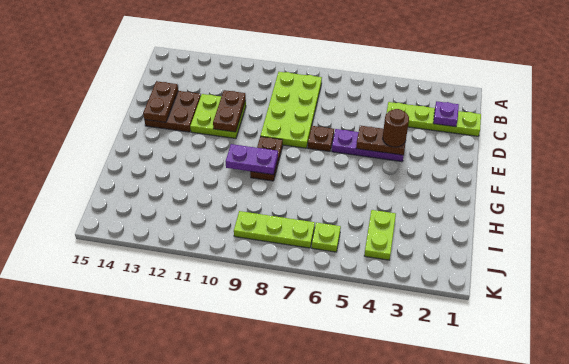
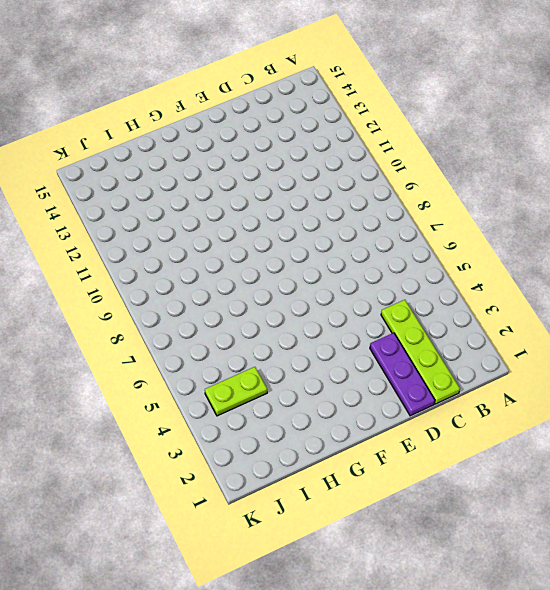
purple 1x3 plate [370,333,435,416] -> purple 1x3 plate moved to [332,129,404,161]
none -> lime 2x4 plate [261,72,322,148]
none -> lime 2x2 plate [190,94,246,138]
none -> brown 2x2 plate [144,91,201,132]

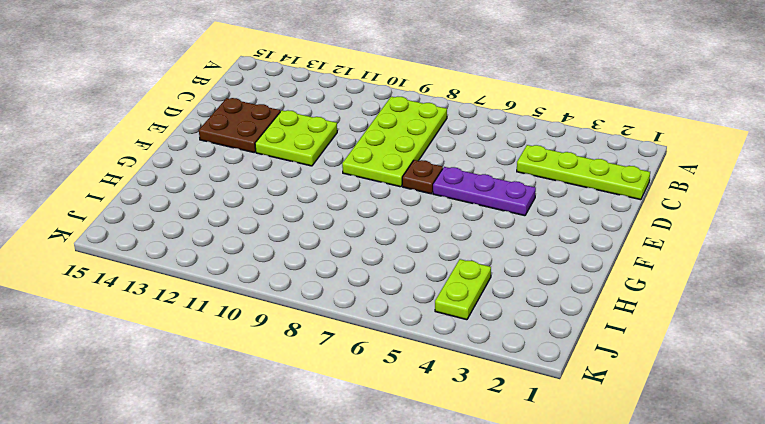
none -> brown 1x2 plate [250,136,283,181]
none -> lime 1x1 plate [312,223,341,252]
none -> lime 1x3 plate [234,211,315,248]

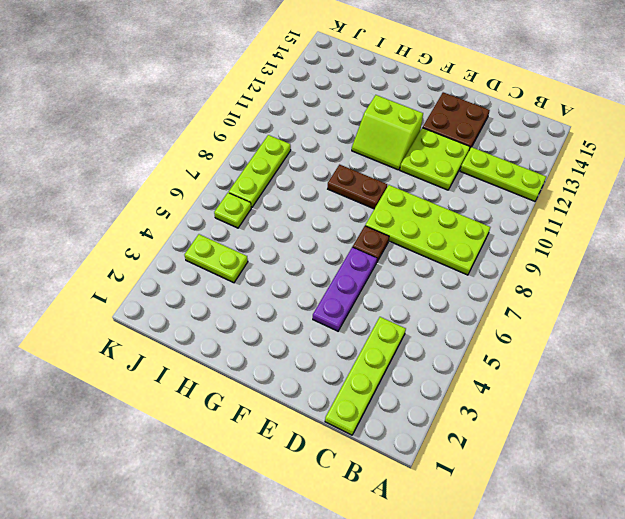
lime 1x3 plate [460,147,546,201] -> none
lime 2x2 slope [352,95,423,170] -> none
none -> purple 1x1 plate [433,101,459,127]
none -> brown 1x2 plate [213,90,246,132]
none -> brown 1x2 plate [143,81,178,122]

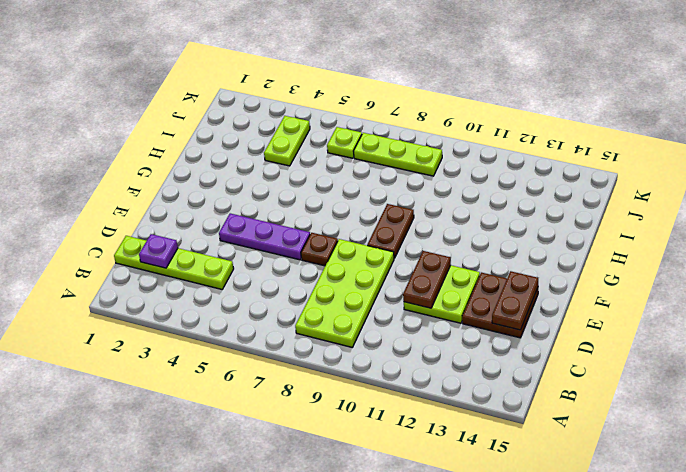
none -> brown 1x2 plate [356,126,406,155]
none -> purple 1x2 plate [225,144,278,175]
none -> brown 1x1 round brick [383,109,409,147]

